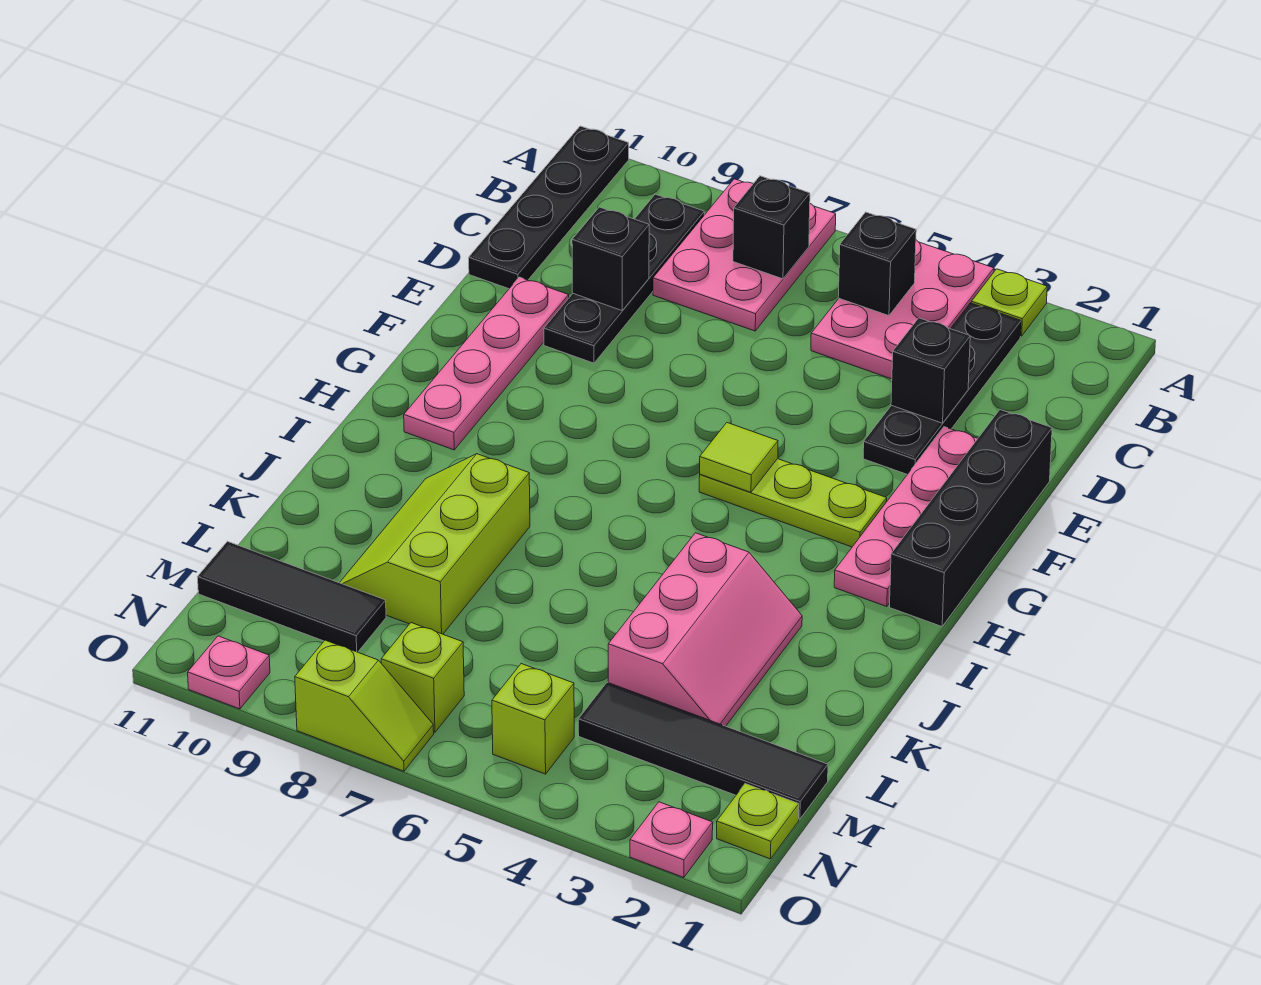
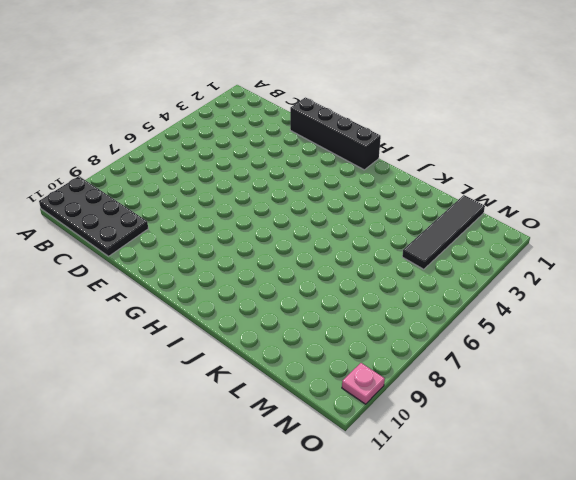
black 2x4 plate [39,176,148,256] -> black 1x4 plate [469,126,629,289]
none -> lime 1x1 plate [971,269,1047,336]
none -> pink 2x3 plate [811,240,994,379]
none -> pink 2x3 plate [653,179,836,331]

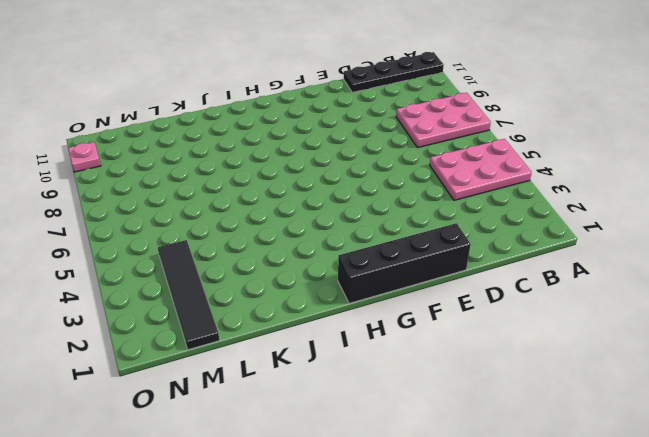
none -> lime 1x1 plate [971,269,1047,336]
none -> black 1x4 plate [863,303,1021,474]
none -> black 1x4 plate [544,194,704,363]

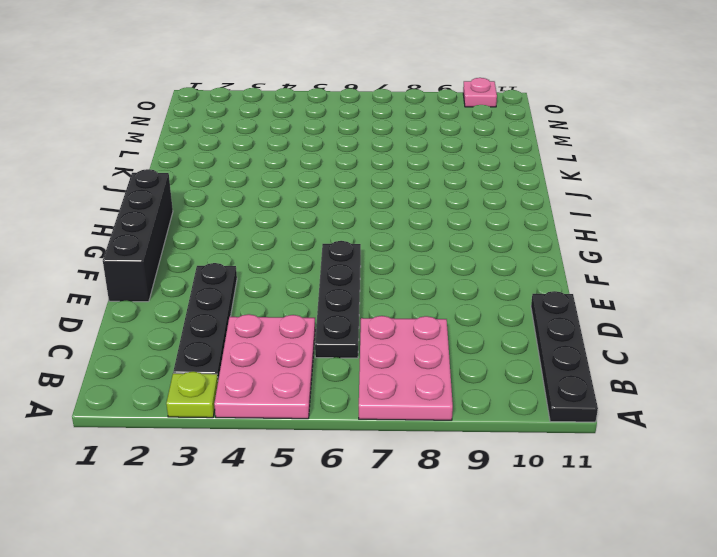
black 1x4 plate [315,241,361,358] -> black 1x4 plate moved to [544,194,704,363]
none -> pink 1x4 plate [834,427,978,607]
none -> pink 1x4 plate [404,277,569,450]
none -> lime 1x3 plate [699,459,887,547]

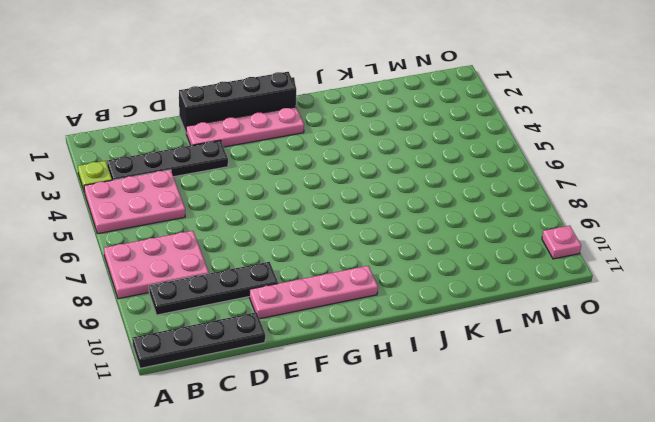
none -> lime 1x3 plate [699,459,887,547]
none -> pink 2x3 slope [608,533,802,726]
none -> lime 2x3 slope [340,454,530,634]

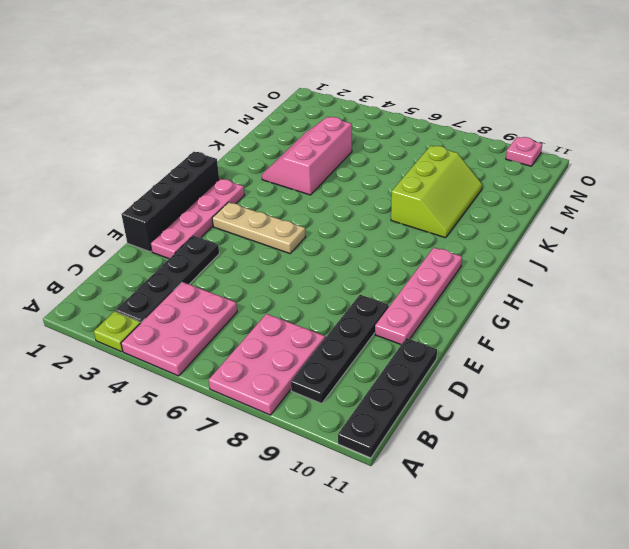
tan 1x3 plate [212,202,305,254] -> lime 1x3 plate [699,459,887,547]
none -> black 1x4 tile [578,682,828,819]
none -> black 1x3 tile [198,541,386,652]
none -> lime 1x1 plate [717,784,799,859]

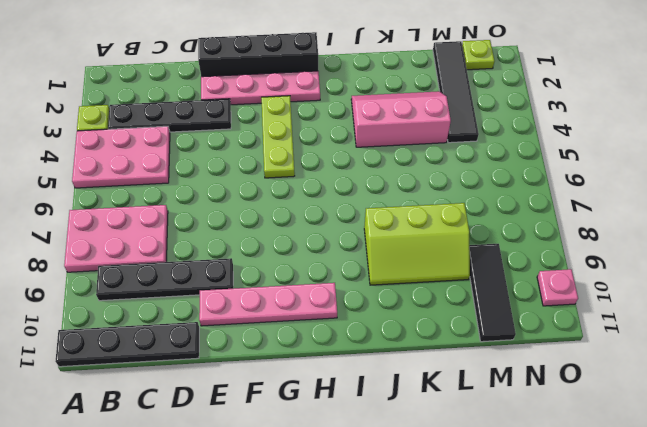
none -> lime 1x1 brick [492,664,574,774]
none -> lime 1x1 brick [381,623,464,732]
none -> pink 1x1 plate [630,802,713,878]

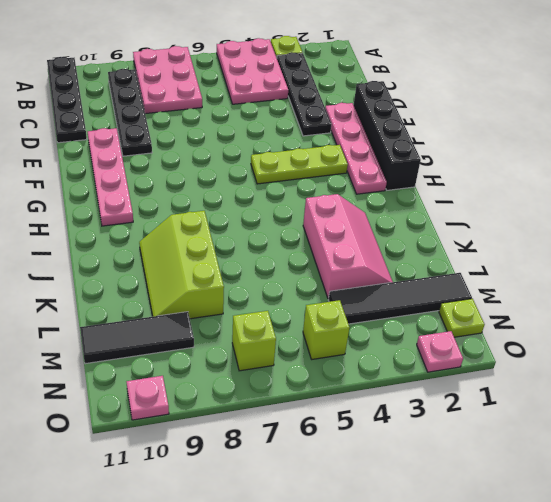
none -> lime 1x2 slope [295,640,434,771]
none -> black 1x1 brick [838,212,916,316]
none -> black 1x1 brick [733,176,810,279]

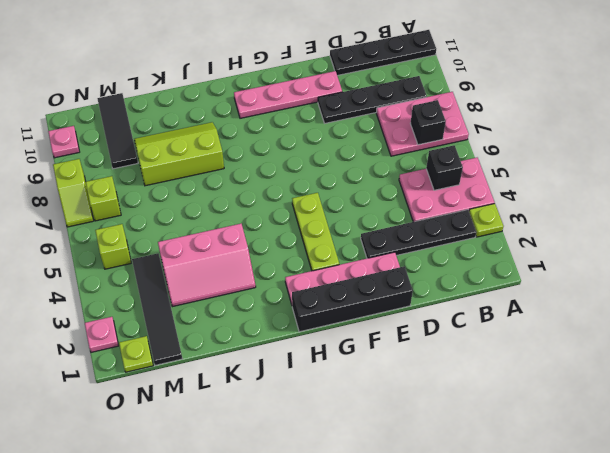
none -> black 1x1 brick [891,318,970,423]
none -> black 1x1 brick [572,207,649,310]
none -> lime 1x1 tile [700,423,778,492]

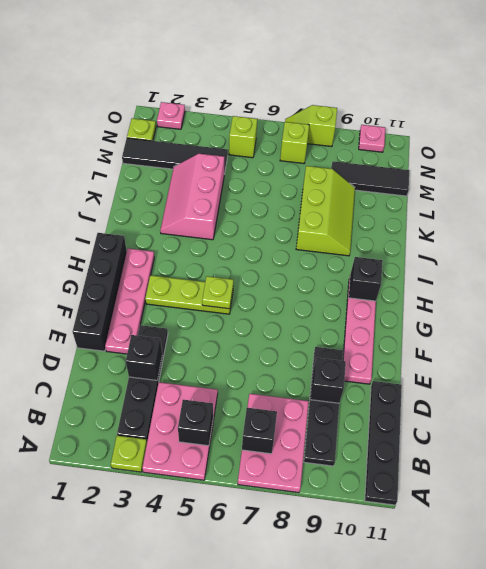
lime 1x1 plate [202,276,233,309] -> lime 1x1 tile [700,423,778,492]
black 1x1 brick [349,257,383,301] -> none

